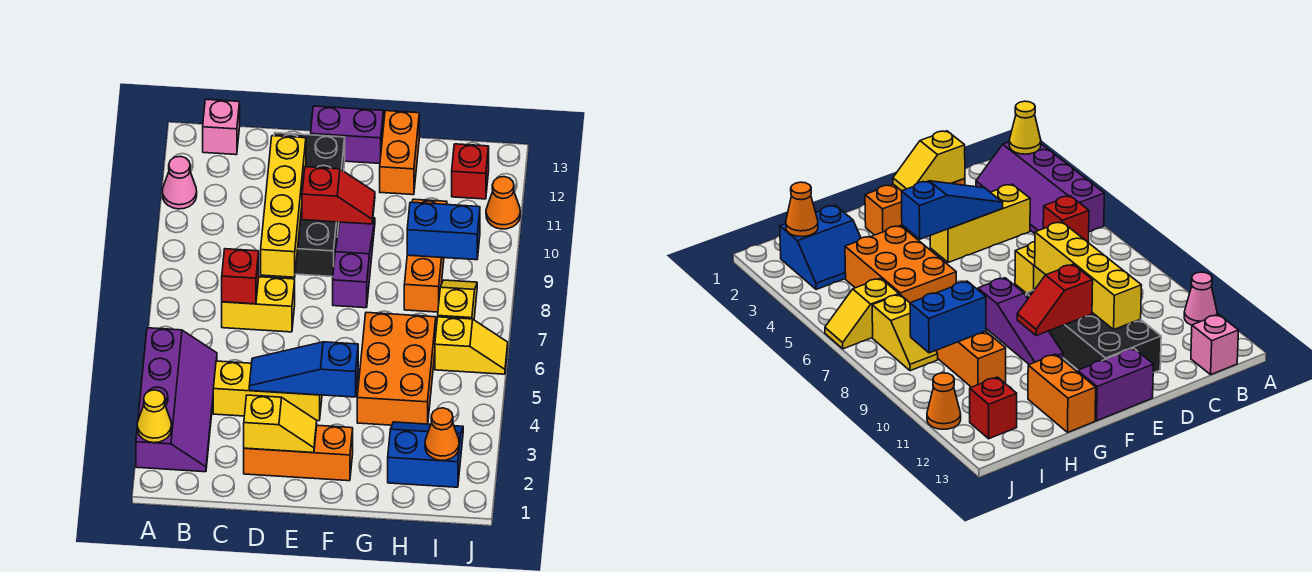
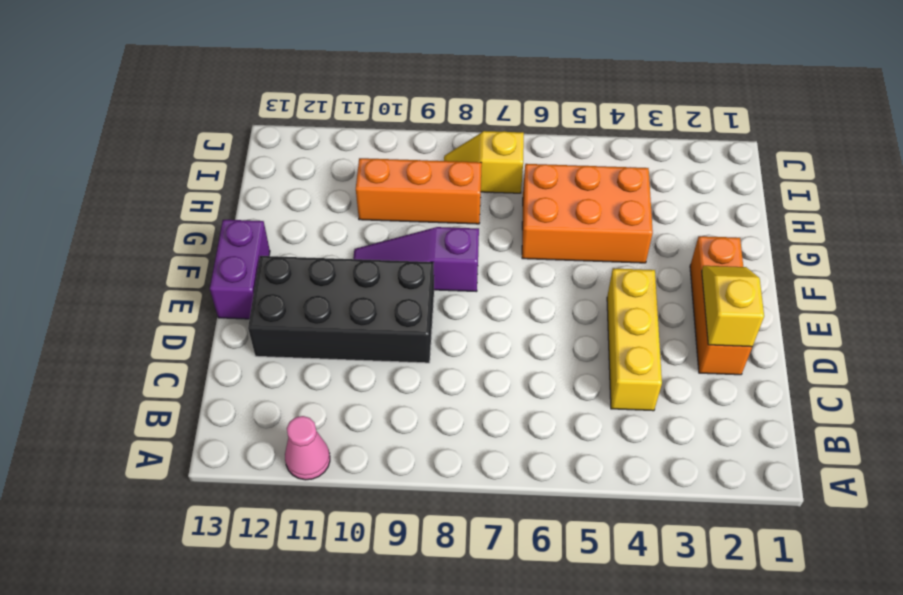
none -> purple 2x4 slope [136,328,217,472]
none -> pink 1x1 brick [203,99,240,155]
none -> yellow 1x2 brick [222,277,295,332]

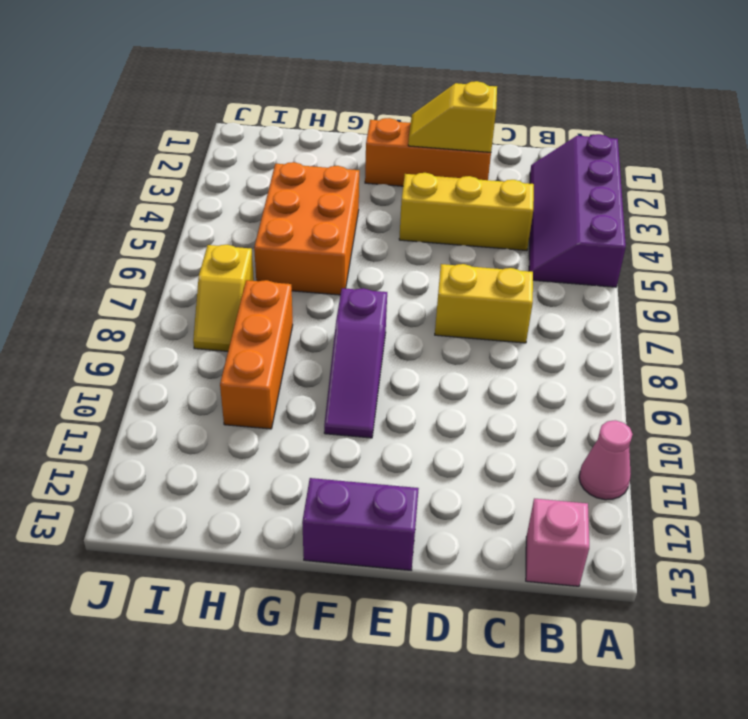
none -> black 2x4 brick [274,133,345,277]
none -> orange 1x2 brick [380,111,419,195]
none -> blue 2x2 slope [388,422,463,487]

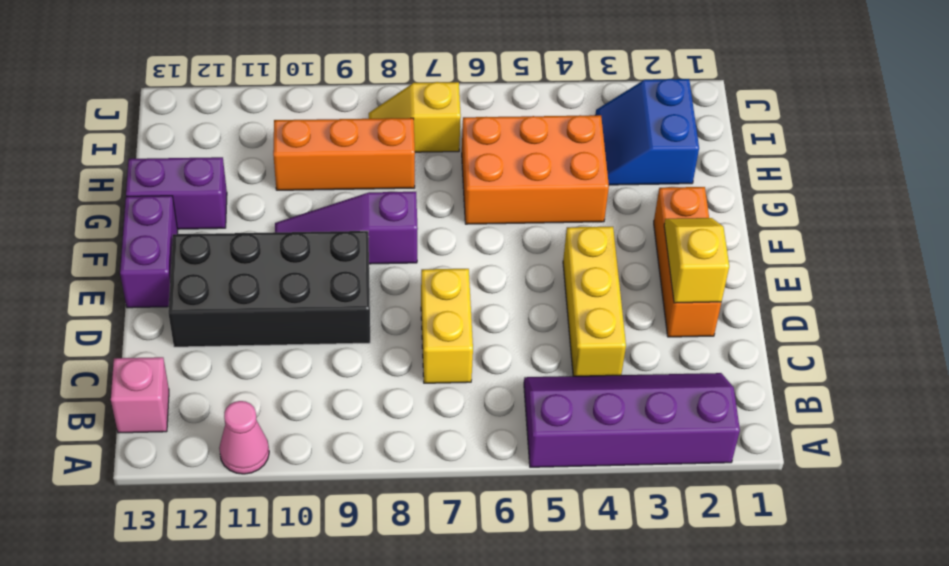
purple 1x2 brick [126,157,227,229] -> orange 1x2 brick [380,111,419,195]
none -> yellow 1x2 slope [435,317,508,374]
none -> red 1x1 brick [452,144,489,199]
none -> orange 1x1 cone [486,177,520,229]

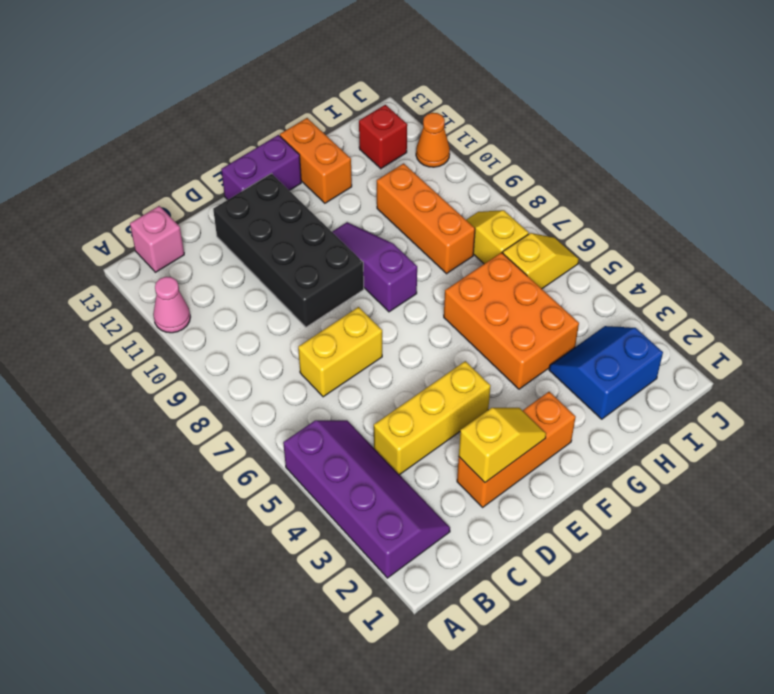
none -> yellow 1x1 cone [137,390,171,443]
none -> red 1x1 brick [222,249,259,304]
none -> blue 1x3 slope [249,342,358,397]

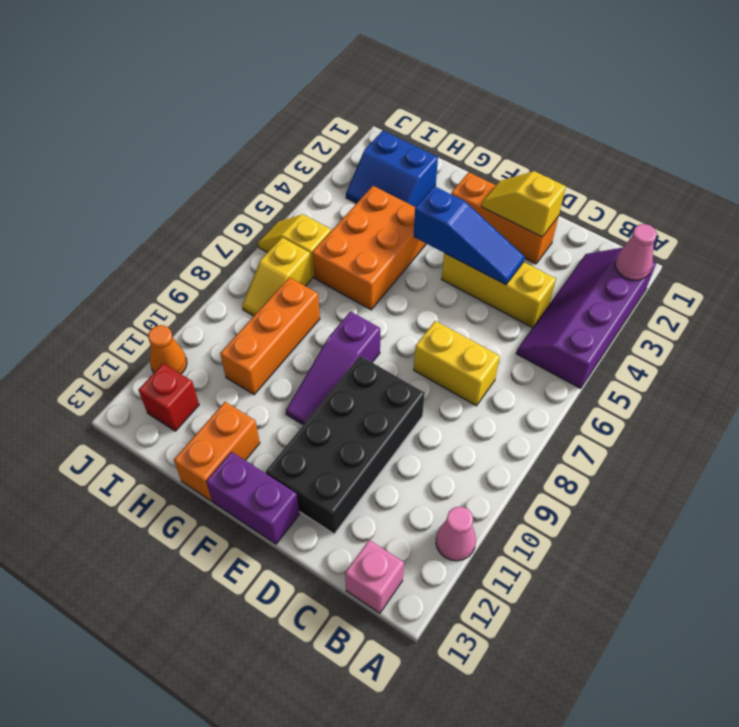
pink 1x1 cone [615,224,657,280] -> yellow 1x1 cone [137,390,171,443]
none -> red 1x1 brick [222,249,259,304]
none -> yellow 1x4 brick [261,136,306,277]
none -> red 1x2 slope [302,167,375,224]

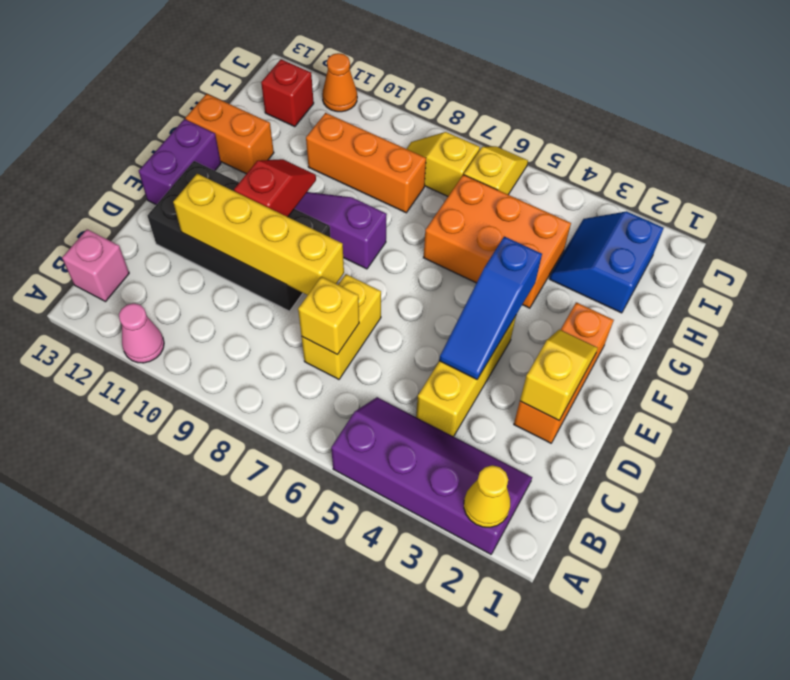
yellow 1x1 brick [298,277,359,355] -> red 1x1 brick [222,249,259,304]
none -> blue 1x2 brick [407,202,480,260]
none -> orange 1x1 cone [425,408,459,460]

